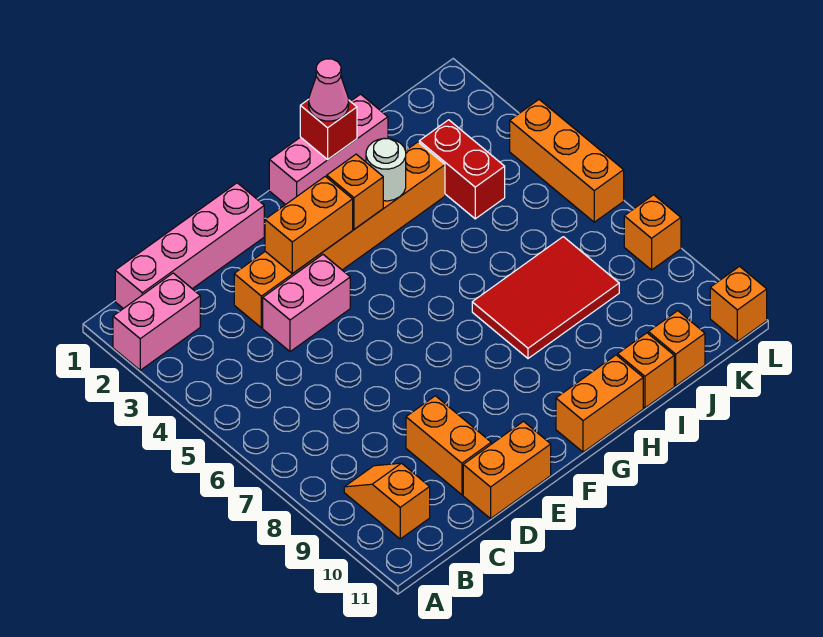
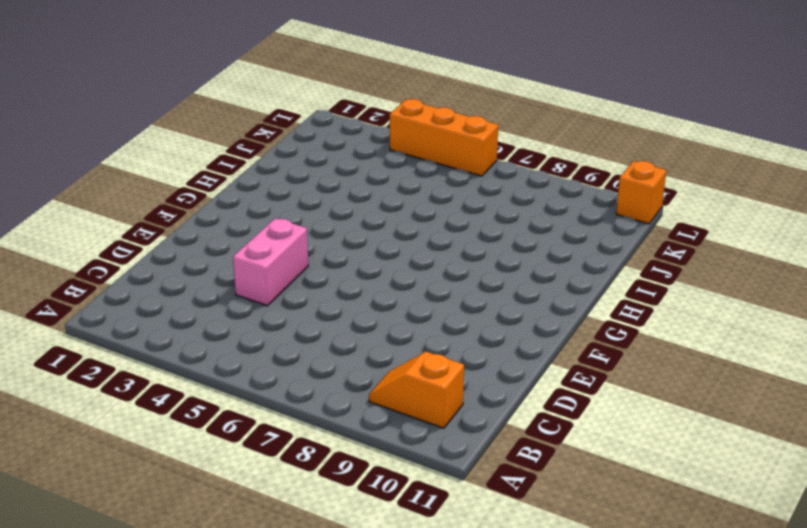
none -> pink 1x2 brick [113,273,200,370]
none -> pink 1x4 brick [115,183,264,309]
none -> orange 1x6 brick [234,142,445,328]

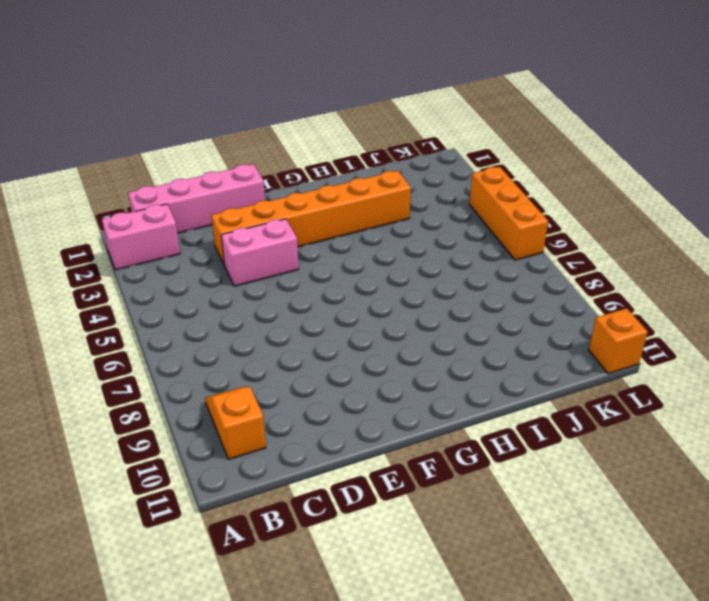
none -> orange 1x2 brick [406,396,491,495]
none -> orange 1x2 brick [463,421,551,519]
none -> pink 1x3 brick [269,94,388,205]

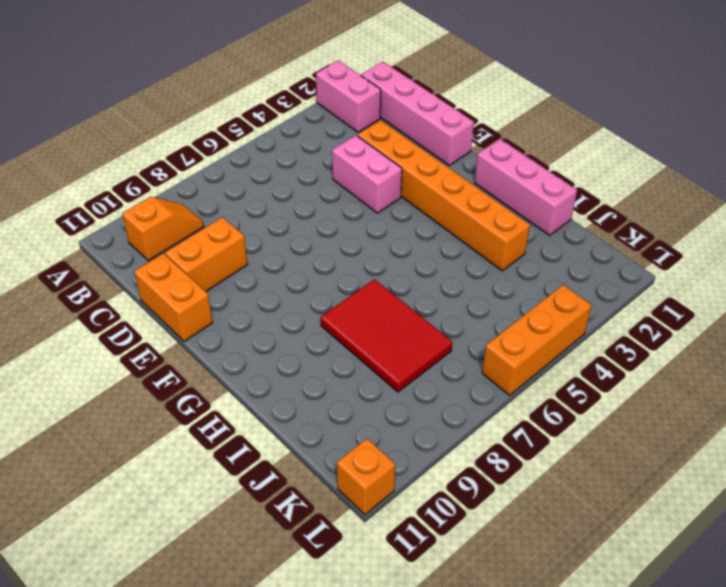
none -> orange 1x2 brick [556,355,643,452]
none -> orange 1x1 brick [618,333,674,408]
none -> red 1x2 brick [419,120,505,219]

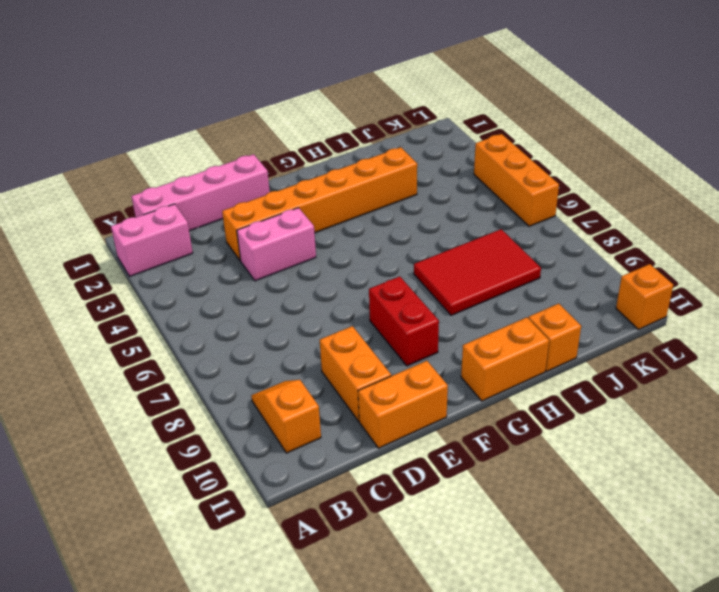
red 1x2 brick [369,277,439,366] -> red 1x2 brick moved to [419,120,505,219]
none -> pink 1x3 brick [269,94,388,205]
none -> orange 1x1 brick [648,311,705,386]
none -> orange 1x1 brick [624,195,681,270]

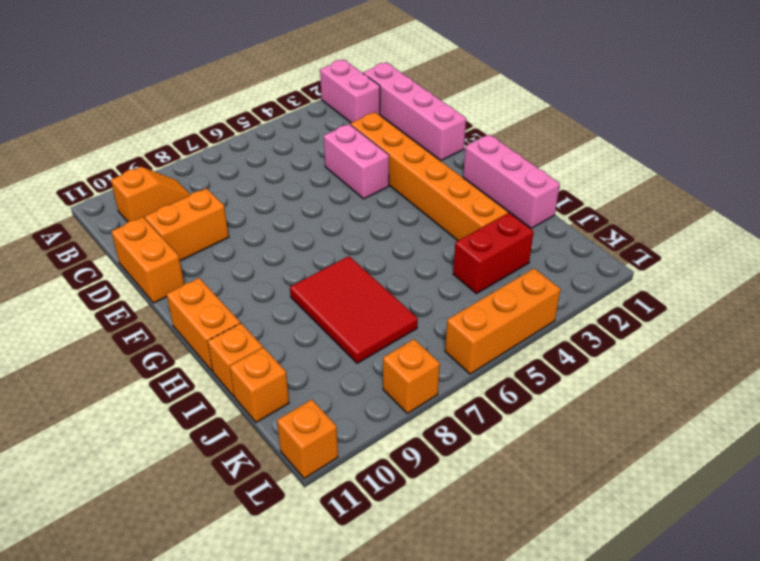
none -> orange 1x2 brick [265,176,353,274]
none -> orange 1x1 brick [327,154,383,229]
none -> red 1x1 brick [300,99,357,159]

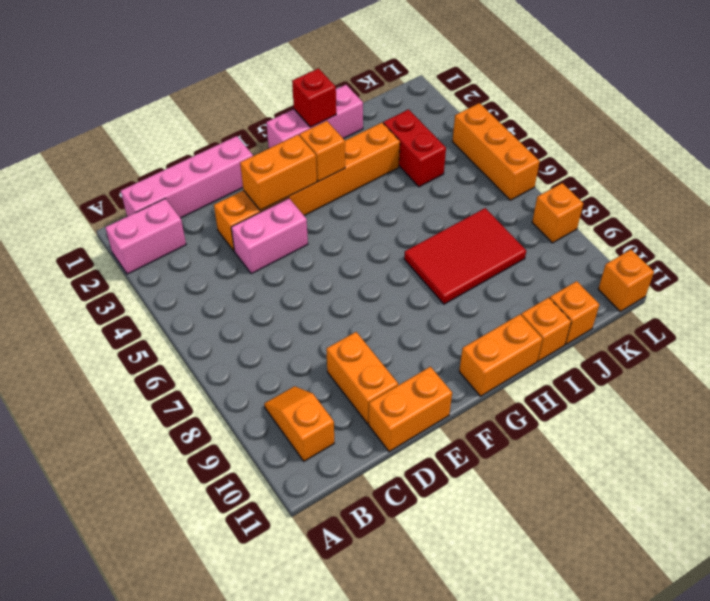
none -> white 1x1 round brick [366,138,406,201]
none -> pink 1x1 cone [309,59,349,121]

